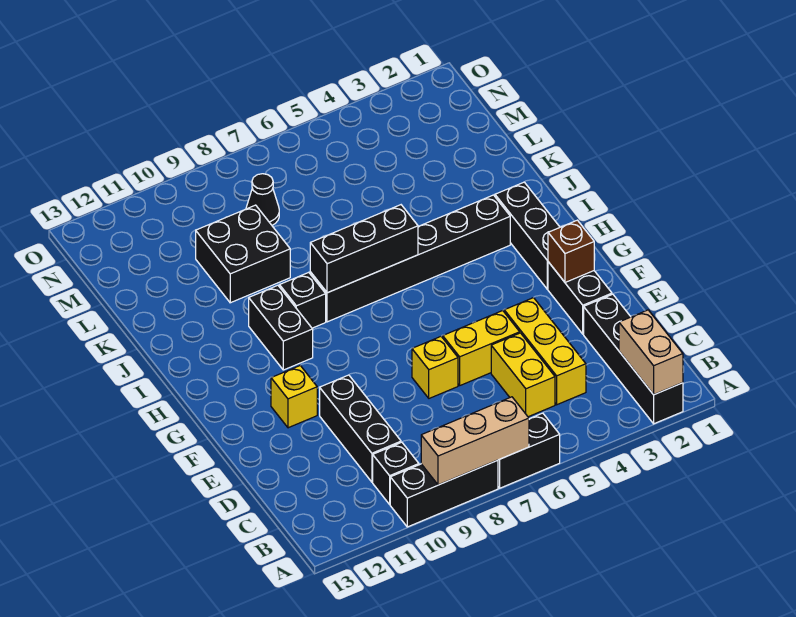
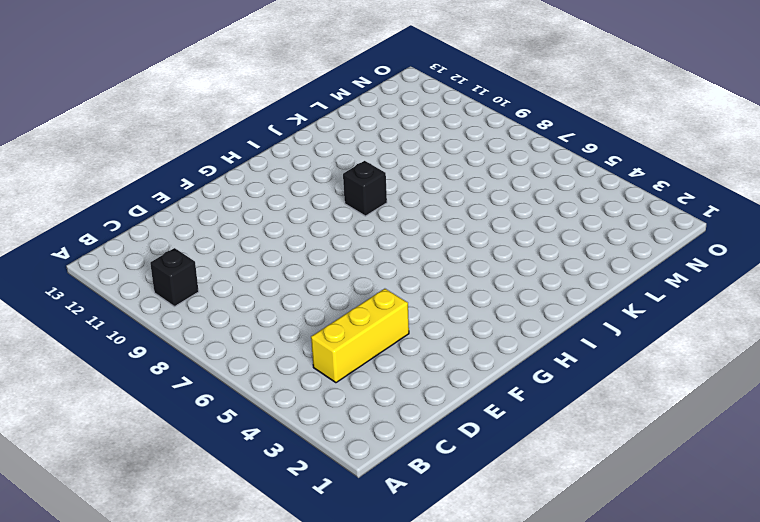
none -> black 1x4 brick [584,294,683,424]
none -> black 1x2 brick [498,413,560,488]
none -> black 1x3 brick [390,460,498,527]

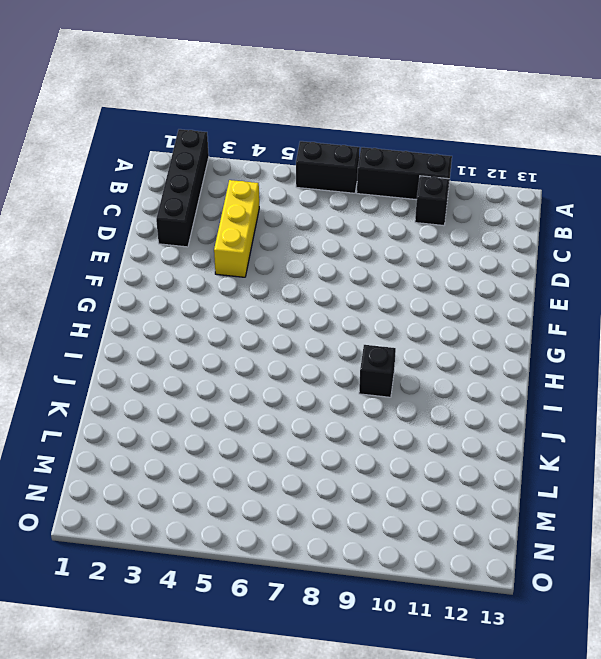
none -> yellow 1x2 brick [491,333,555,417]
none -> black 1x3 brick [320,375,401,482]
none -> black 1x2 brick [548,262,612,334]

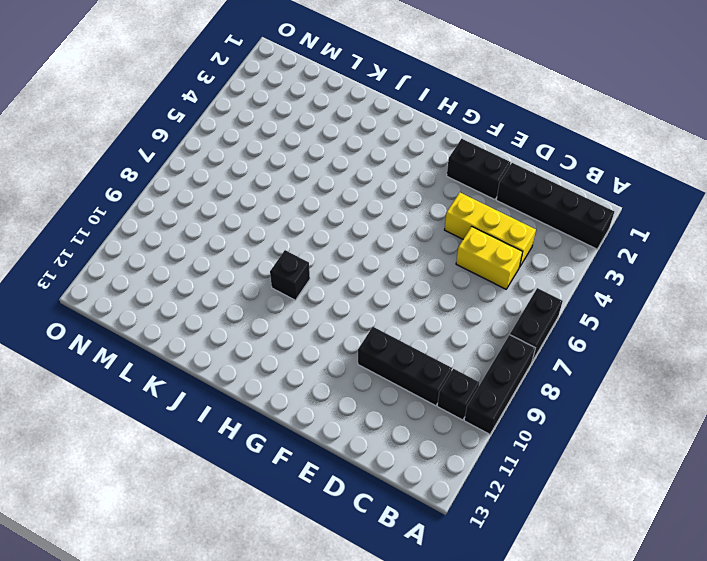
none -> yellow 1x2 brick [443,311,520,385]
none -> yellow 1x1 brick [412,337,458,398]
none -> yellow 1x1 brick [271,366,317,428]

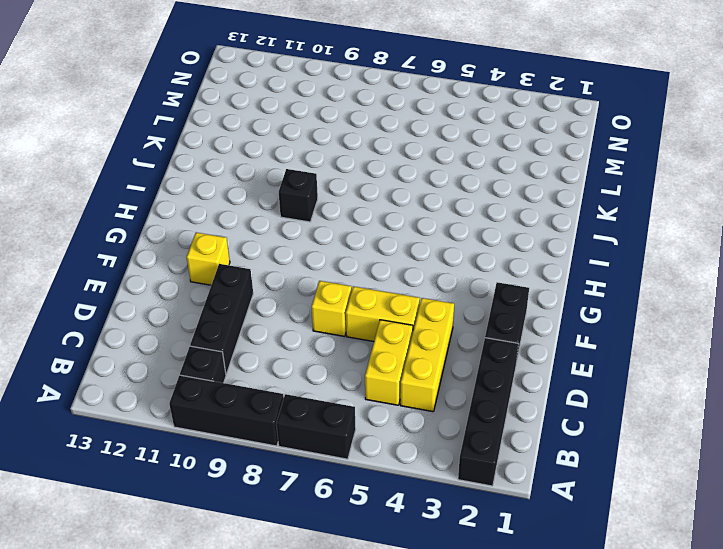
none -> black 1x3 brick [495,182,560,289]
none -> black 1x2 brick [249,285,313,370]
none -> black 1x6 brick [310,195,510,322]

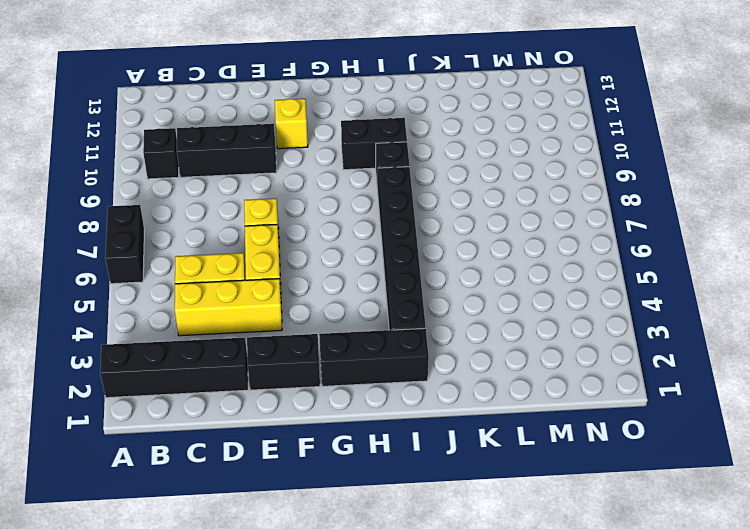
none -> black 1x3 brick [390,460,498,527]
none -> black 2x2 brick [196,205,290,303]
none -> black 1x1 cone [246,174,279,225]

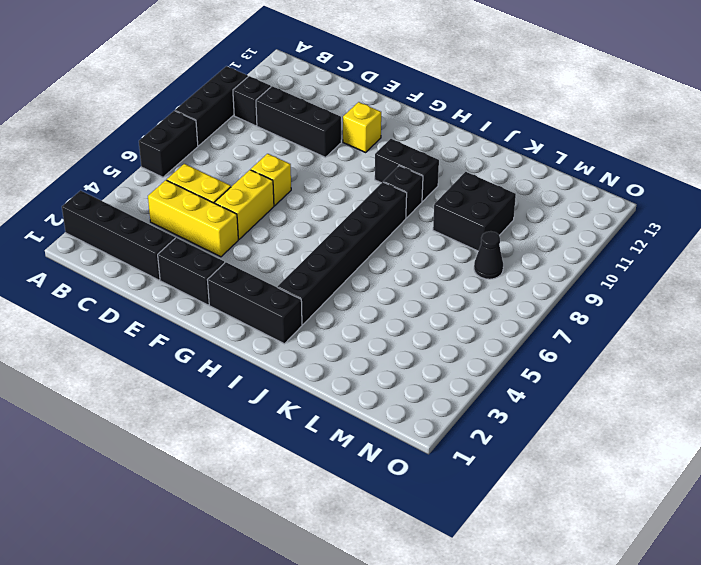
none -> tan 1x2 brick [619,310,683,395]
none -> tan 1x3 brick [421,397,529,485]
none -> brown 1x1 brick [548,220,594,282]

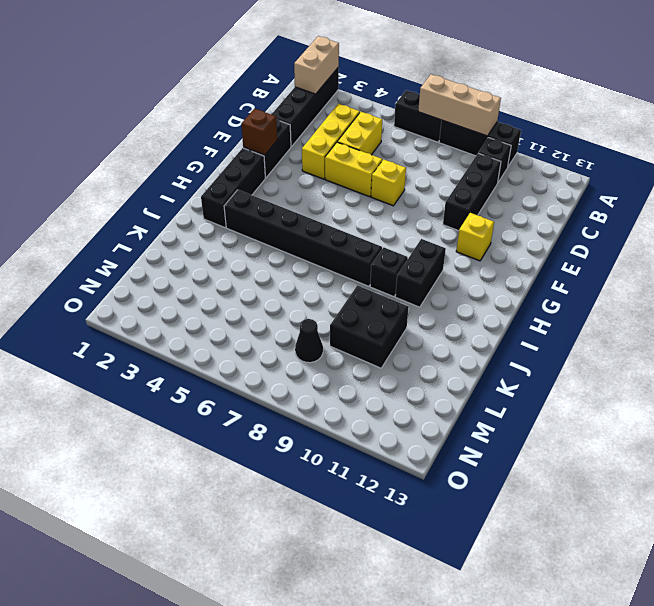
none -> black 1x3 brick [310,205,418,293]

